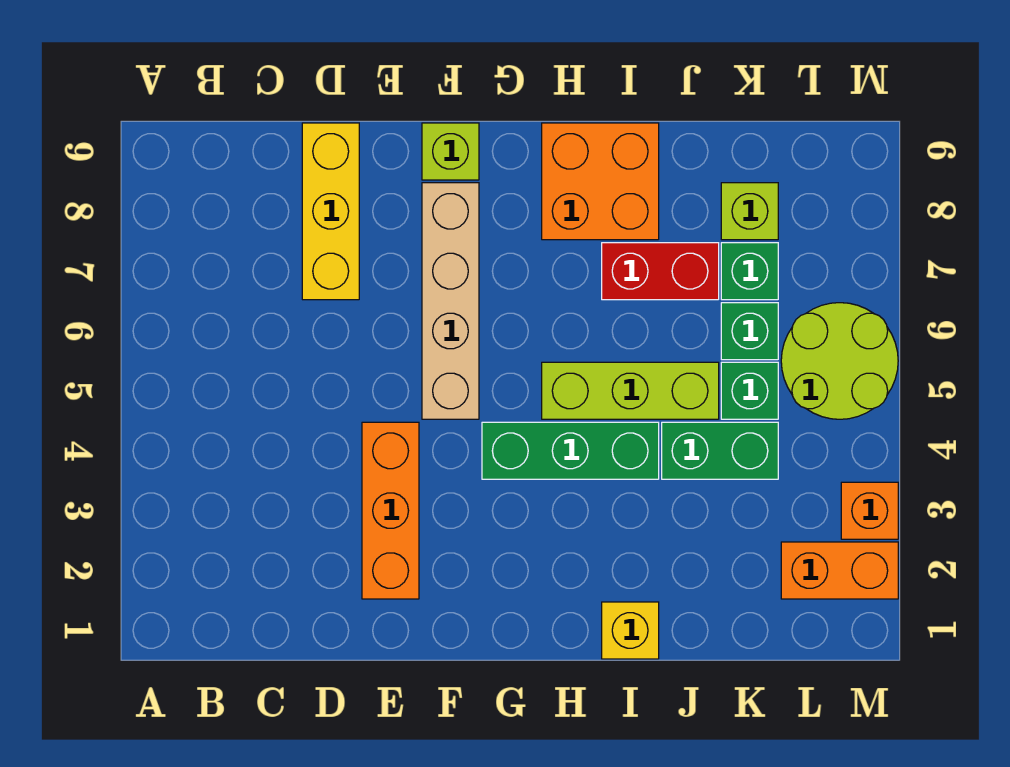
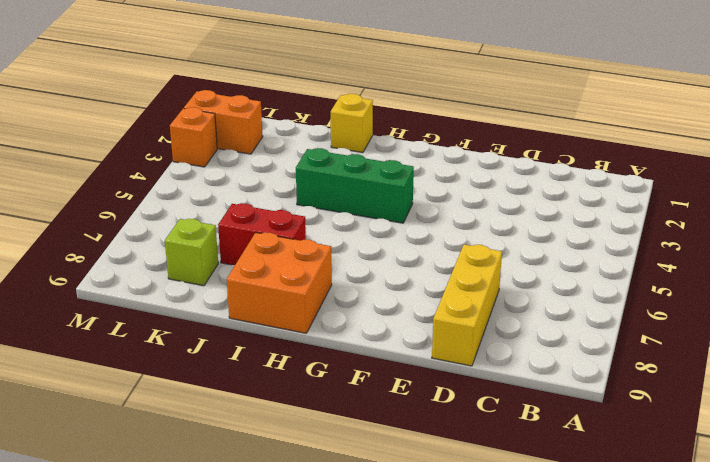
none -> orange 1x3 brick [362,422,419,599]
none -> tan 1x4 brick [422,183,479,419]
none -> lime 1x1 brick [422,123,479,180]

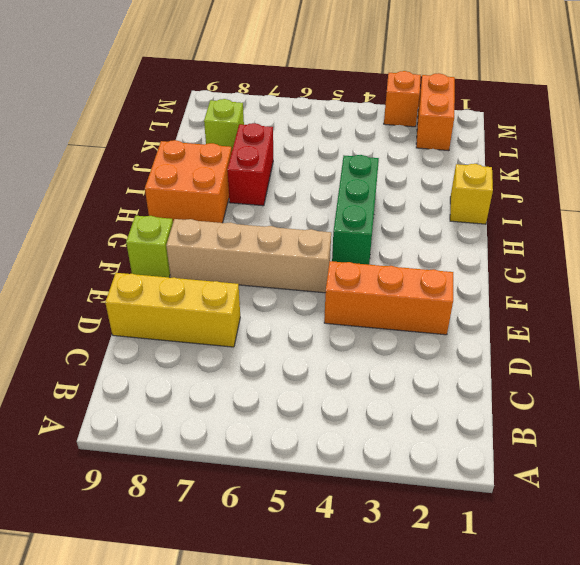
none -> lime 1x3 brick [542,362,719,419]
none -> green 1x2 brick [662,422,778,479]
none -> green 1x1 brick [721,362,778,419]

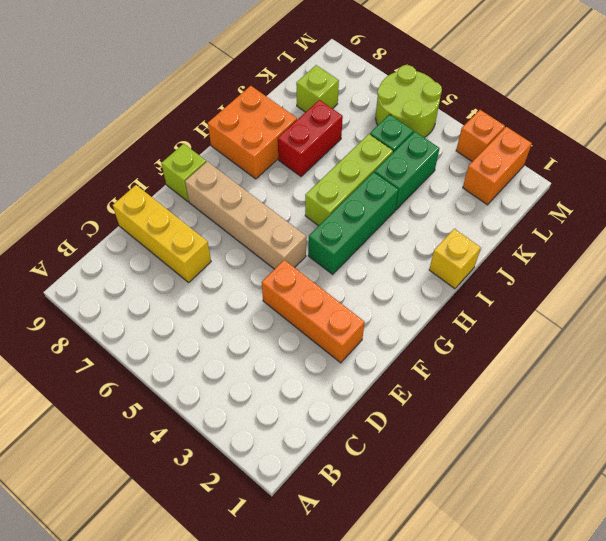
none -> green 1x1 brick [721,303,778,360]
none -> green 1x1 brick [721,243,778,300]

